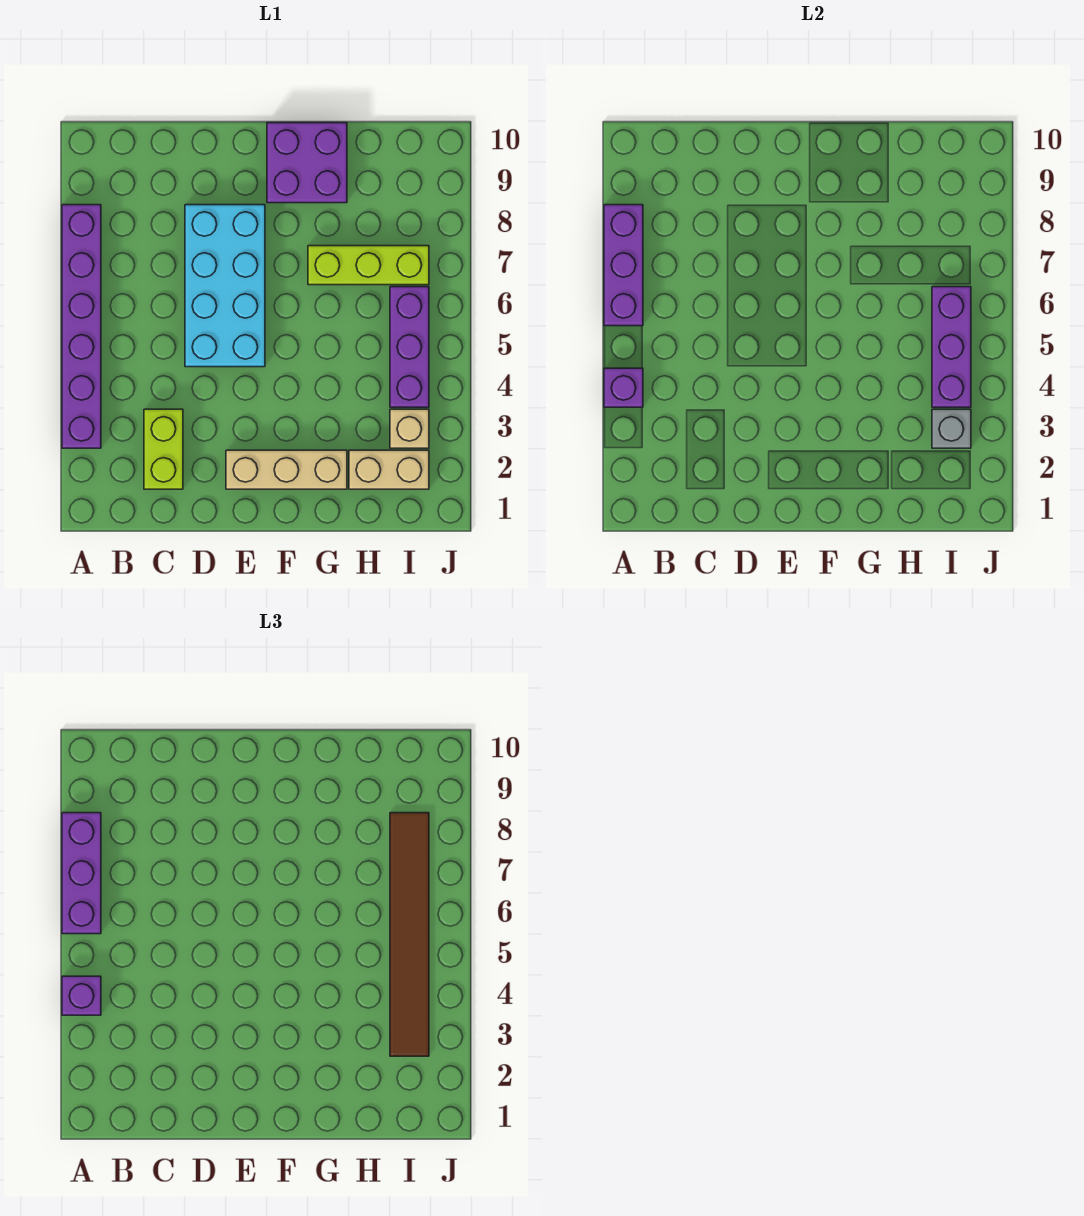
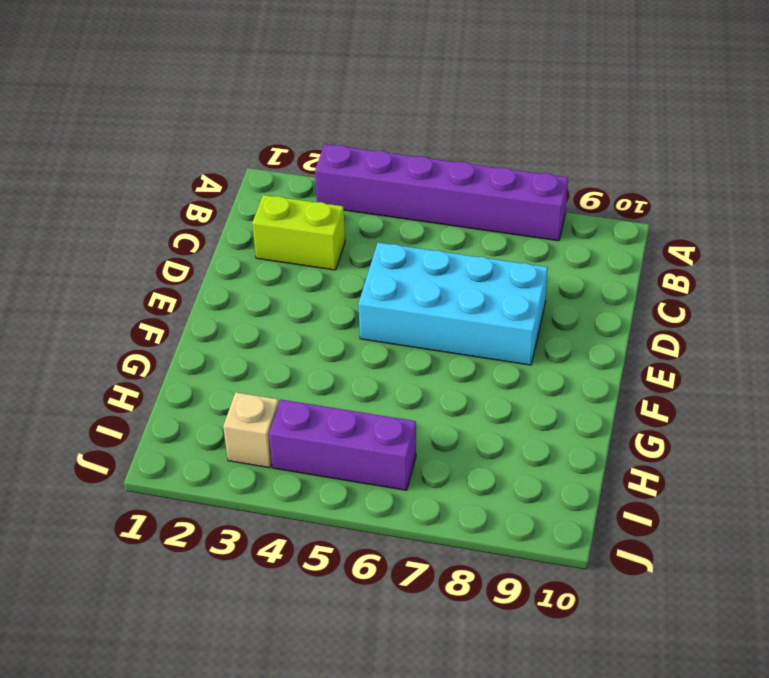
none -> tan 1x3 brick [226,450,347,489]
none -> purple 2x2 brick [267,123,347,203]
none -> lime 1x3 brick [308,246,429,285]

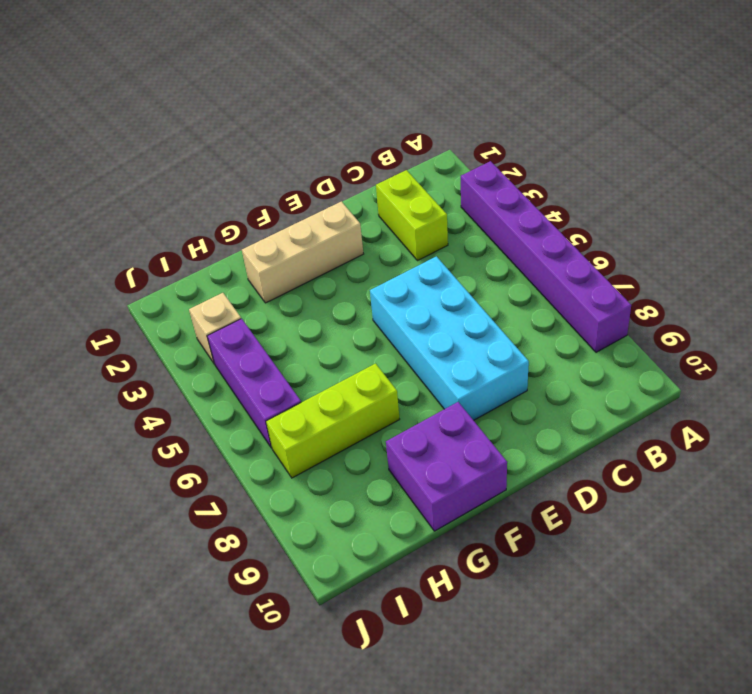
none -> tan 1x2 brick [349,450,429,489]
none -> purple 1x1 brick [604,368,643,407]
none -> purple 1x3 brick [604,205,643,326]

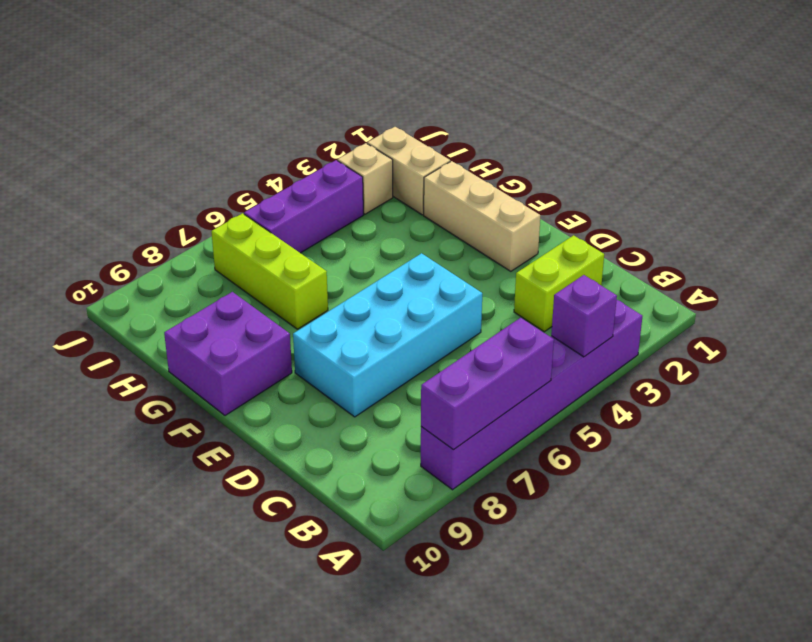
none -> grey 1x1 brick [932,409,971,448]
none -> purple 1x3 brick [932,287,971,407]
none -> purple 1x1 brick [62,976,101,1015]

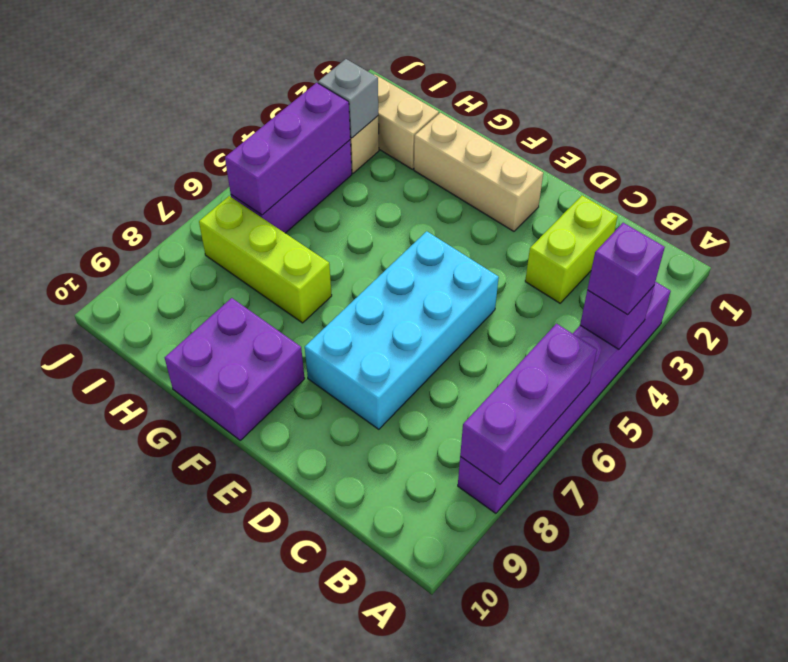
none -> purple 1x3 brick [62,813,101,934]
none -> brown 1x6 tile [390,813,429,1056]

